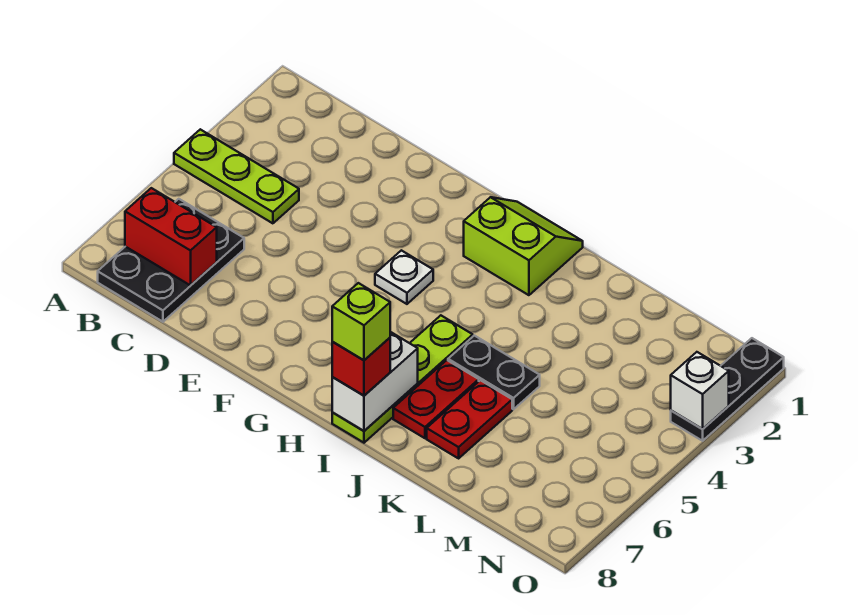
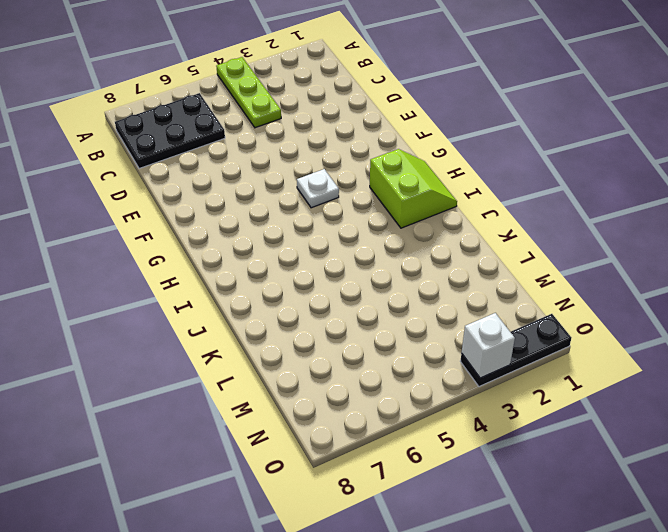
none -> lime 1x4 plate [332,315,473,443]
none -> black 1x2 plate [448,336,540,409]
none -> red 1x2 plate [393,360,479,438]

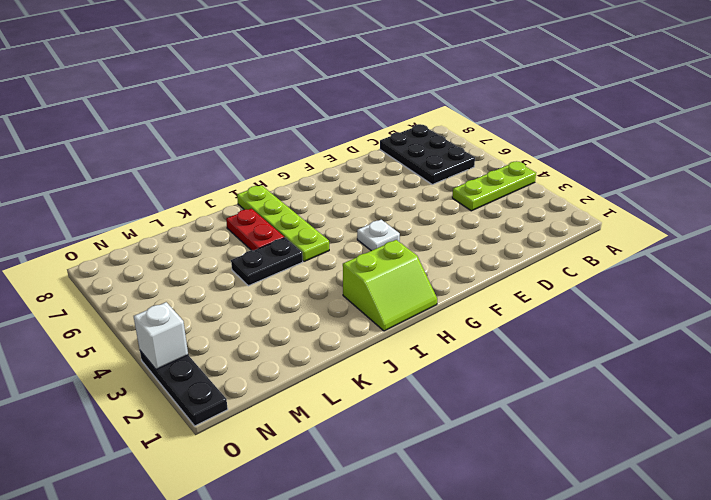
none -> red 1x2 plate [427,380,512,458]
none -> red 1x2 brick [125,188,217,285]
none -> white 1x2 brick [332,332,418,431]

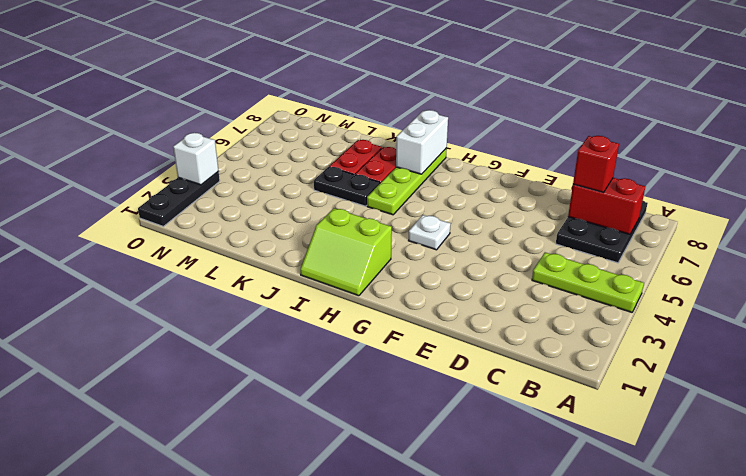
red 1x1 brick [573,136,619,192] -> red 1x1 brick moved to [332,338,390,395]
none -> lime 1x1 brick [332,283,390,360]

